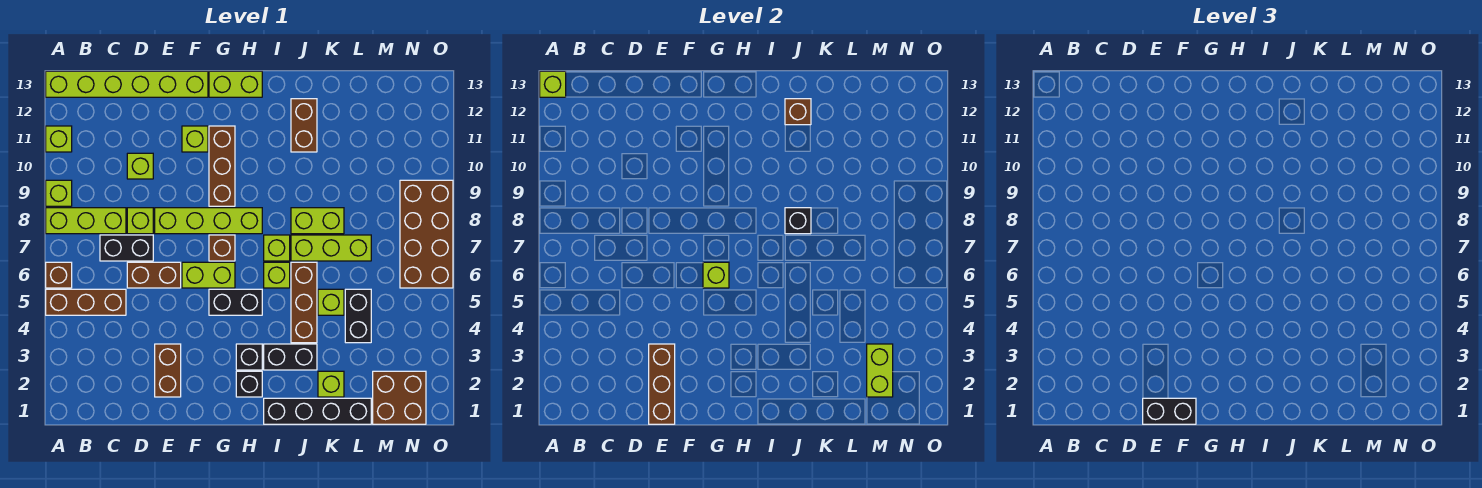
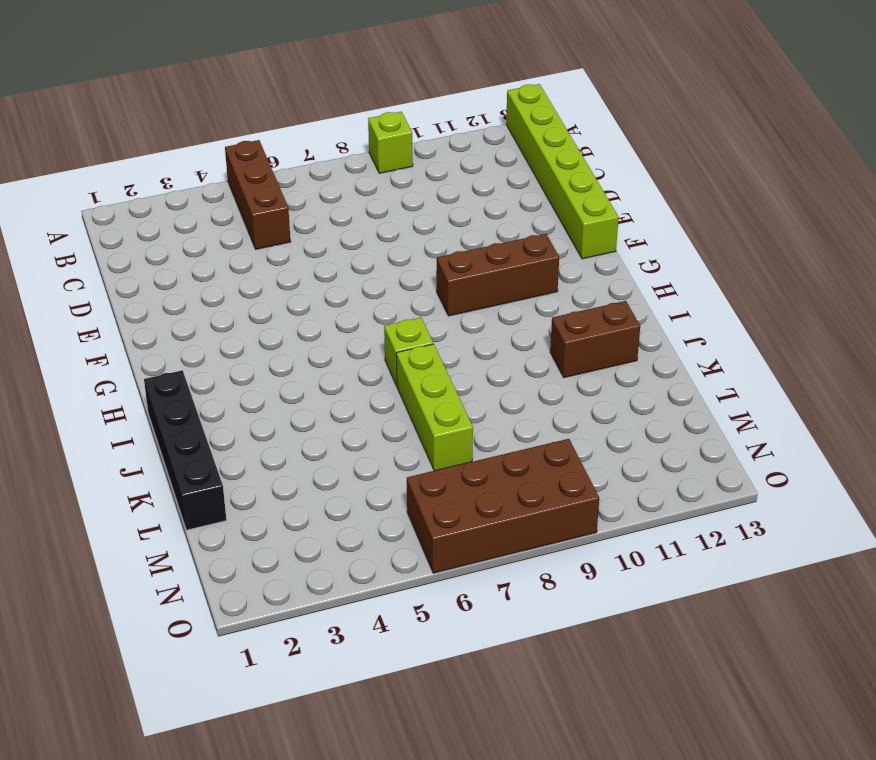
none -> brown 1x1 brick [46,262,72,288]
none -> lime 1x3 brick [46,208,126,234]
none -> lime 1x1 brick [46,126,72,152]
none -> black 1x2 brick [100,235,153,261]

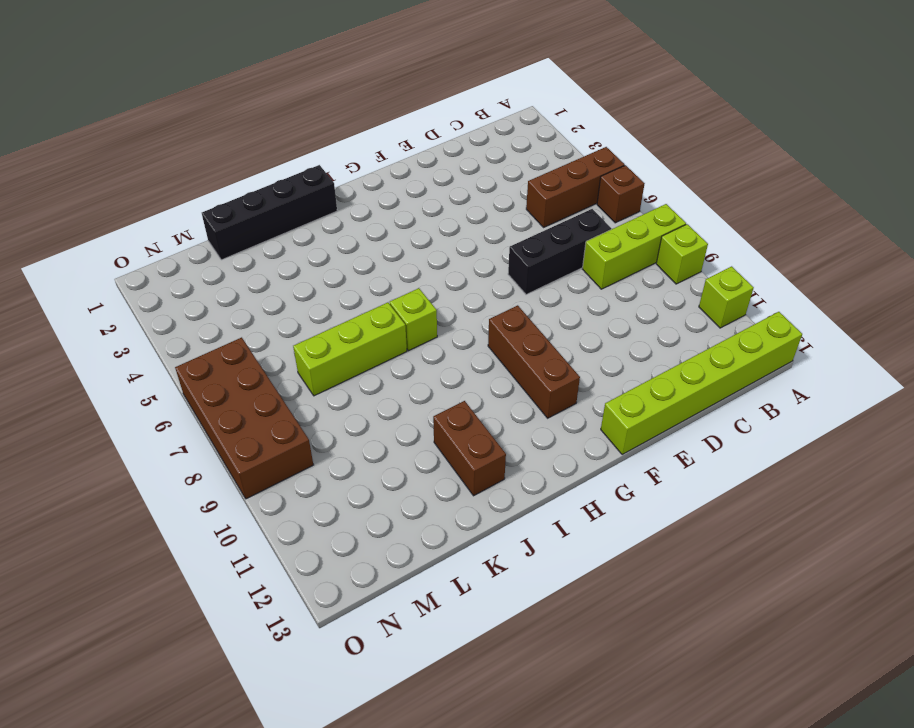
black 1x3 brick [508,209,611,295] -> black 1x2 brick [100,235,153,261]
none -> brown 1x2 brick [127,262,181,288]
none -> lime 1x1 brick [127,208,153,234]
none -> lime 1x1 brick [127,153,153,179]
none -> brown 1x2 brick [155,344,181,397]

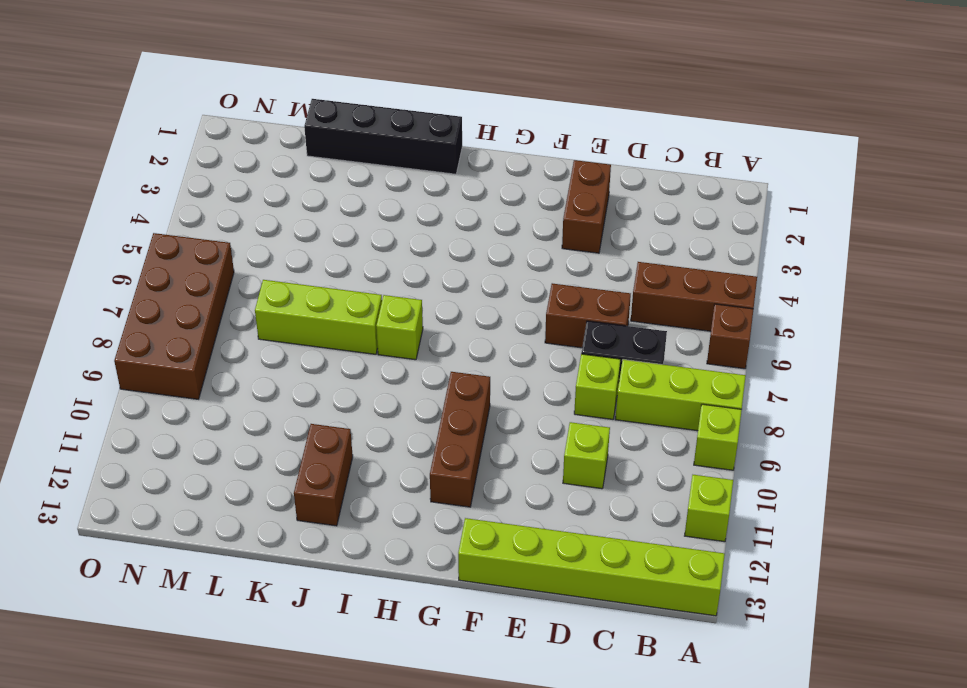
none -> lime 1x4 brick [155,208,262,234]
none -> lime 1x2 brick [182,262,235,288]
none -> lime 1x1 brick [182,126,208,152]
none -> black 1x2 brick [209,289,262,315]

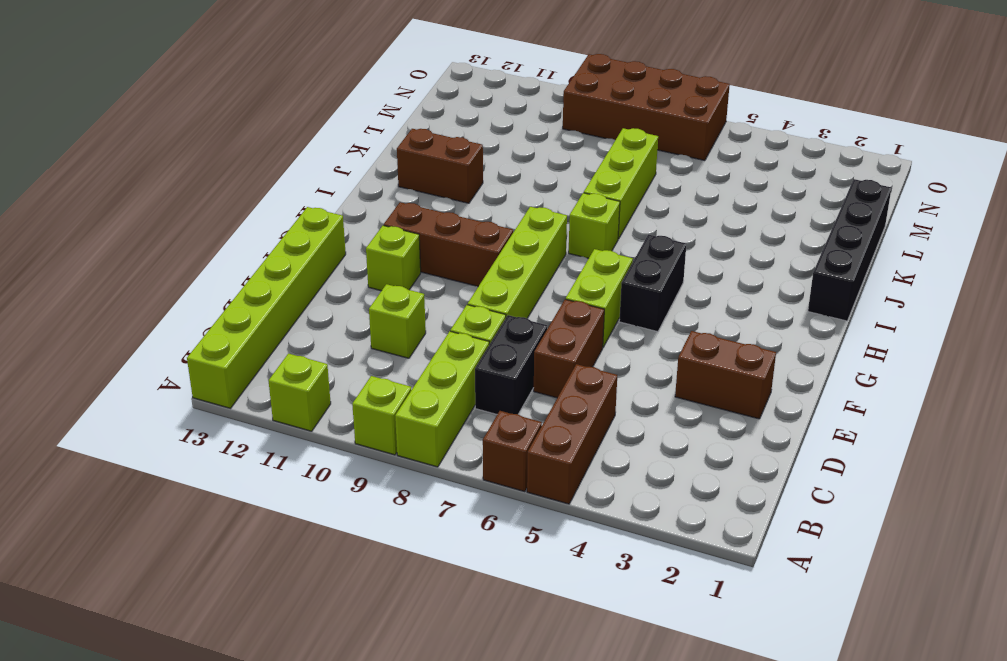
none -> brown 1x1 brick [209,235,235,261]
none -> lime 1x2 brick [209,71,262,97]
none -> black 1x1 brick [236,371,262,397]
none -> black 1x1 brick [236,344,262,370]

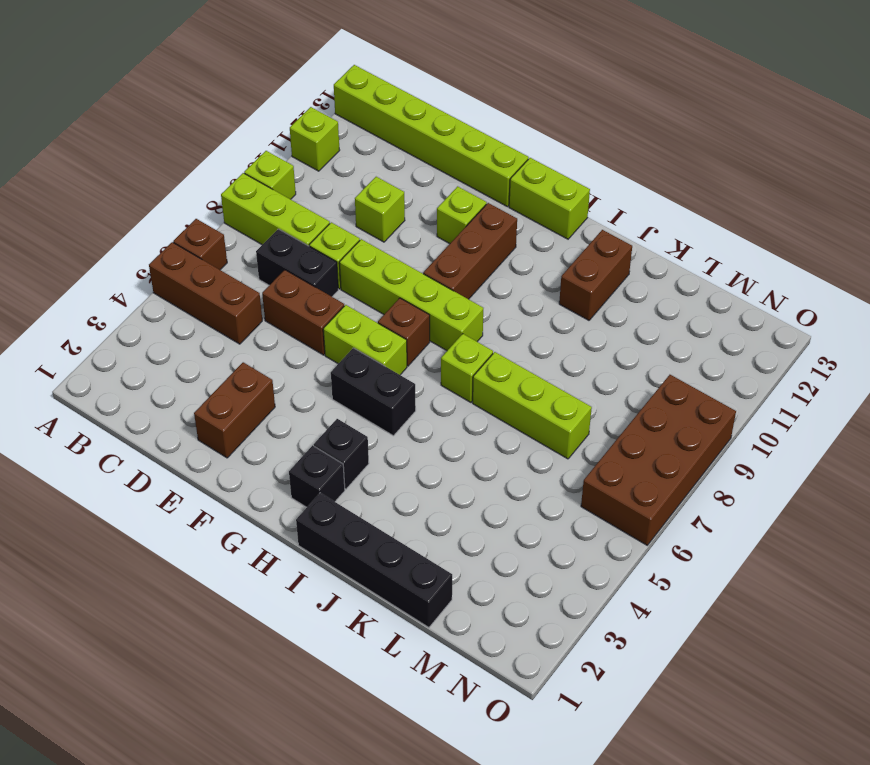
none -> black 1x2 brick [264,344,317,370]
none -> lime 1x1 brick [264,262,290,288]
none -> brown 1x3 brick [291,262,317,343]
none -> lime 1x2 brick [291,208,344,234]

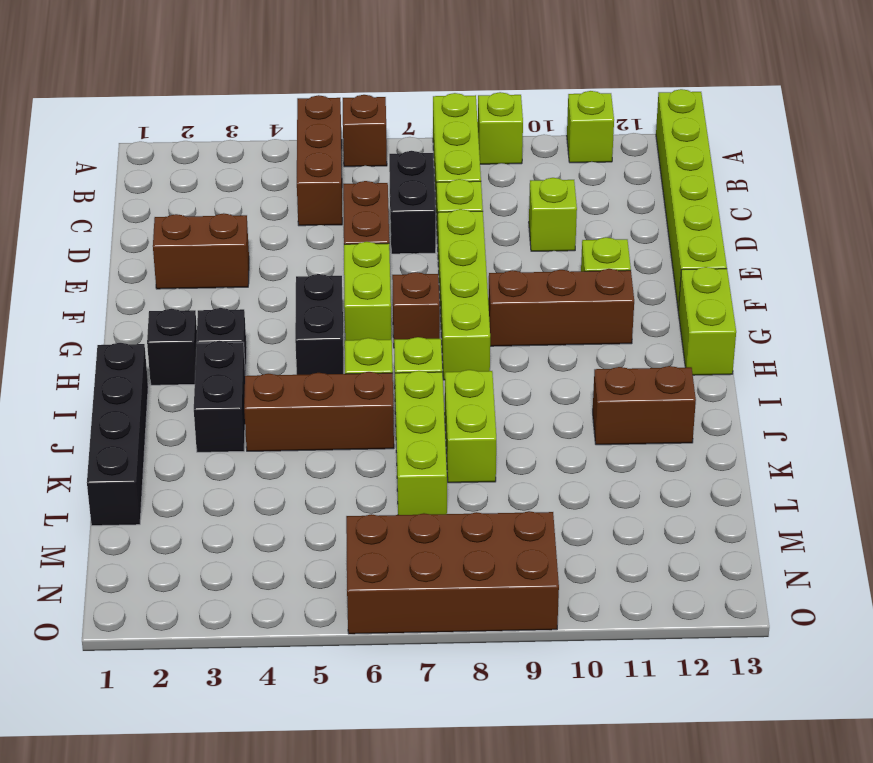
none -> lime 1x1 brick [318,371,344,397]
none -> lime 1x1 brick [318,289,344,315]
none -> black 1x2 brick [345,289,371,343]
none -> brown 2x2 brick [373,371,426,424]

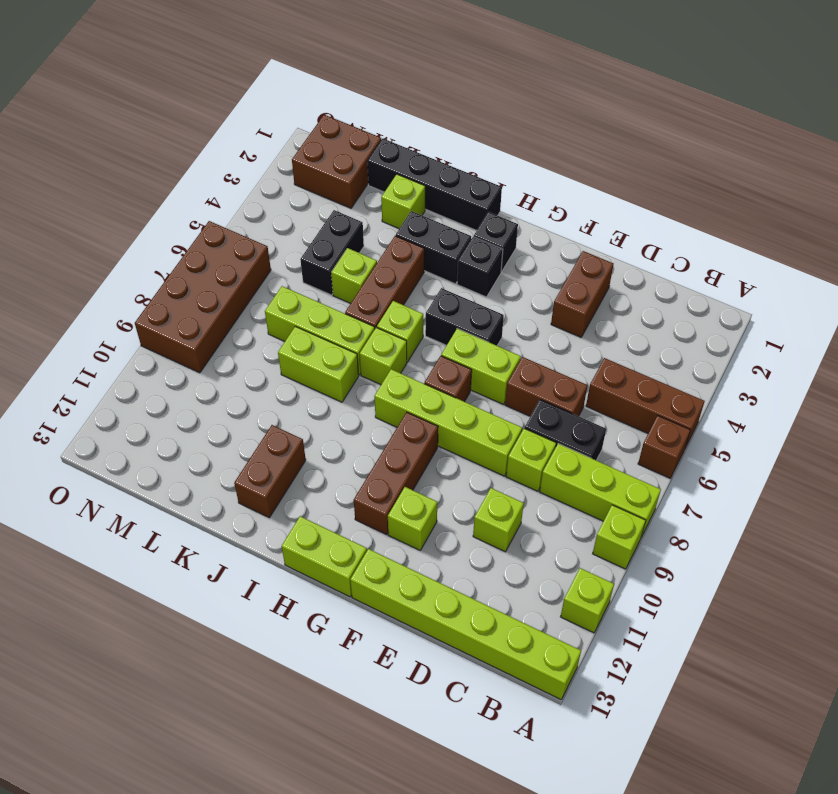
none -> lime 1x1 brick [540,71,566,97]
none -> brown 1x3 brick [649,344,675,424]
none -> lime 1x1 brick [703,262,729,288]
none -> black 1x1 brick [785,208,811,234]

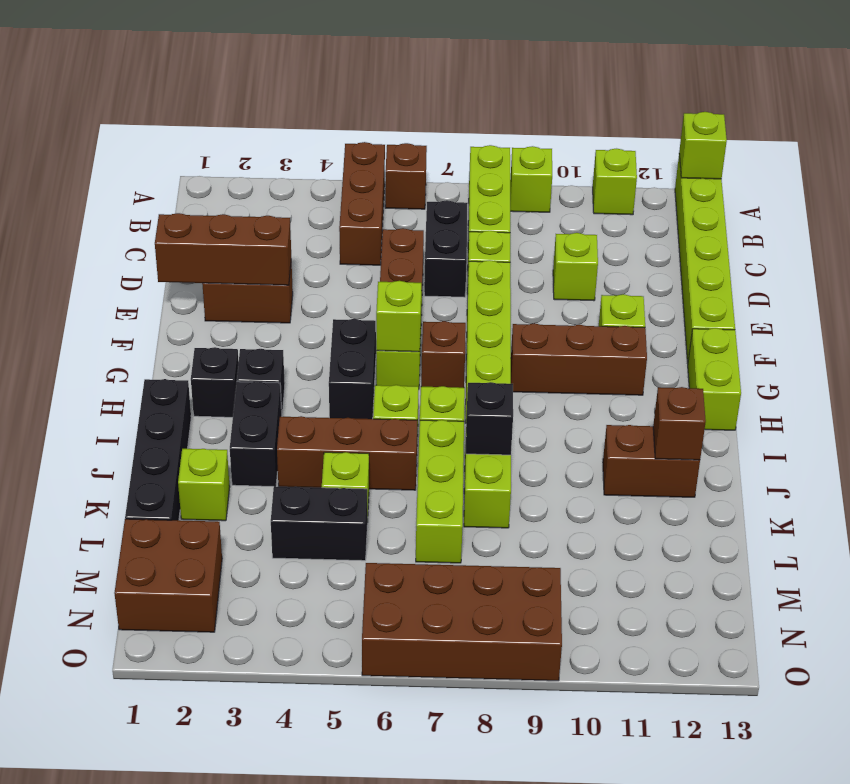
none -> lime 1x2 brick [867,344,893,397]
none -> black 1x2 brick [1143,398,1196,424]

